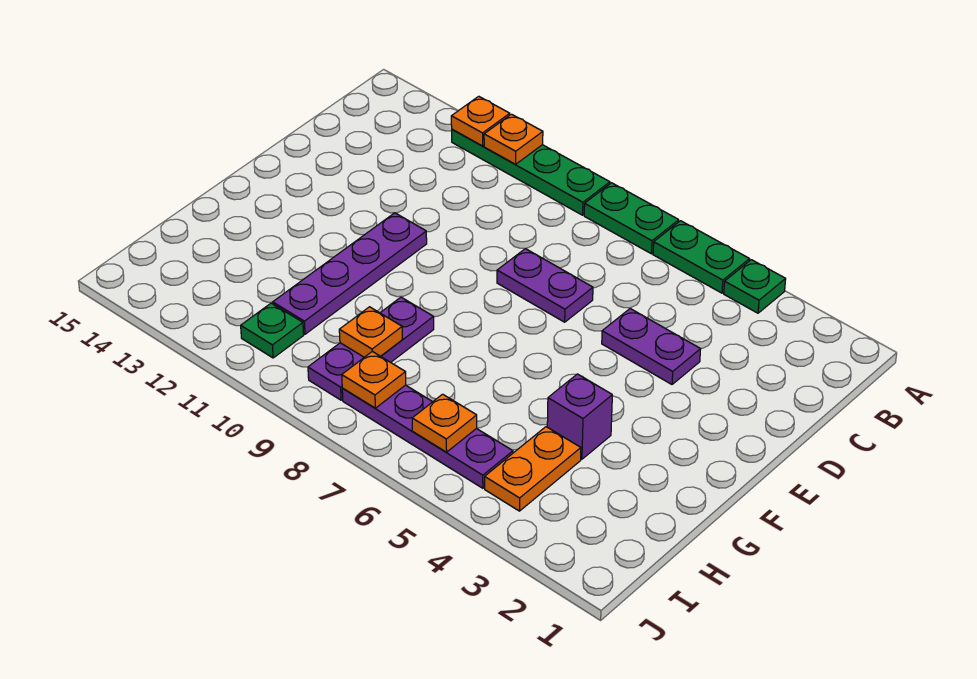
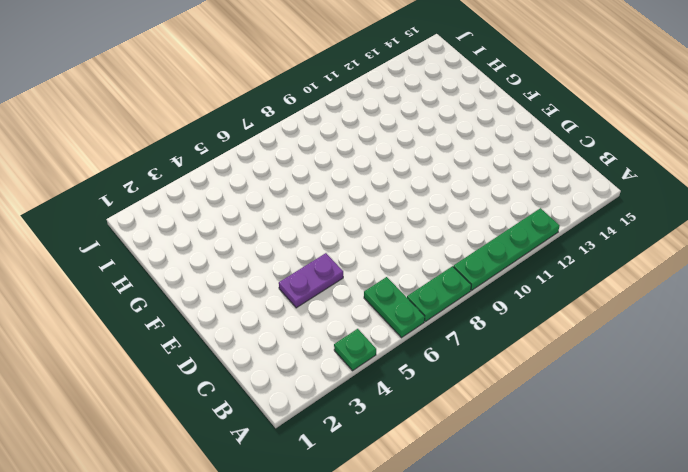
green 1x2 plate [364,277,425,338] -> green 1x2 plate turned to [653,221,750,293]
none -> purple 1x2 plate [497,249,593,322]
none -> purple 1x4 plate [273,213,427,334]
none -> purple 1x1 brick [547,374,612,459]

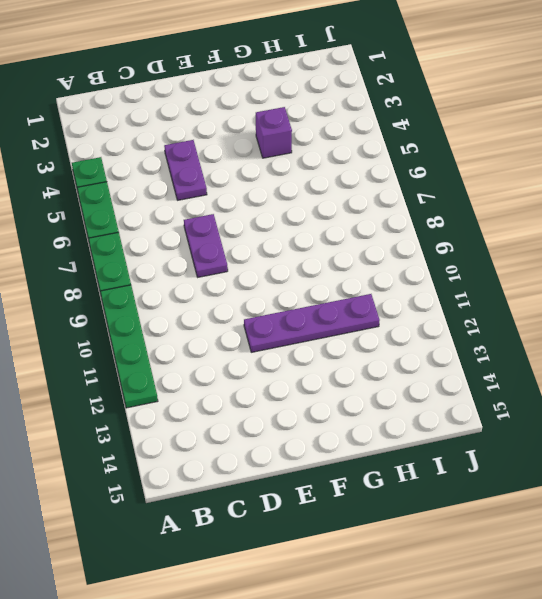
none -> purple 1x3 plate [308,297,434,400]
none -> orange 1x2 plate [485,427,581,511]
none -> purple 1x4 plate [342,385,513,488]

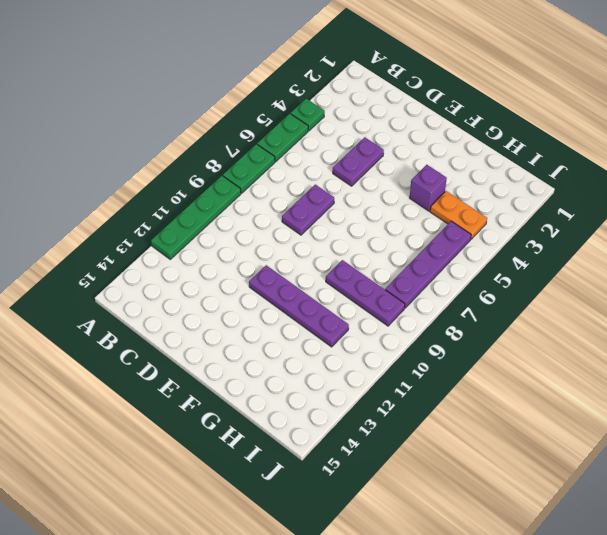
none -> green 1x1 plate [241,303,304,358]
none -> orange 1x1 plate [484,114,543,164]
none -> orange 1x1 plate [451,96,510,146]

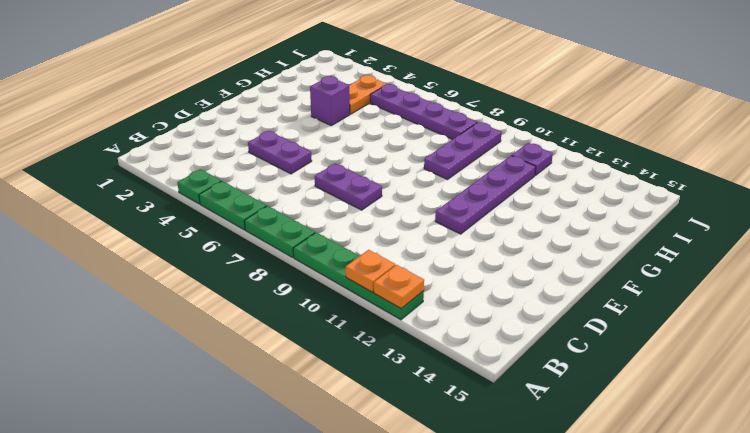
purple 1x1 plate [512,143,553,176] -> green 1x1 plate [241,303,304,358]
none -> orange 1x1 plate [339,307,403,357]
none -> orange 1x1 plate [412,394,477,452]
none -> orange 1x1 plate [342,351,406,408]

